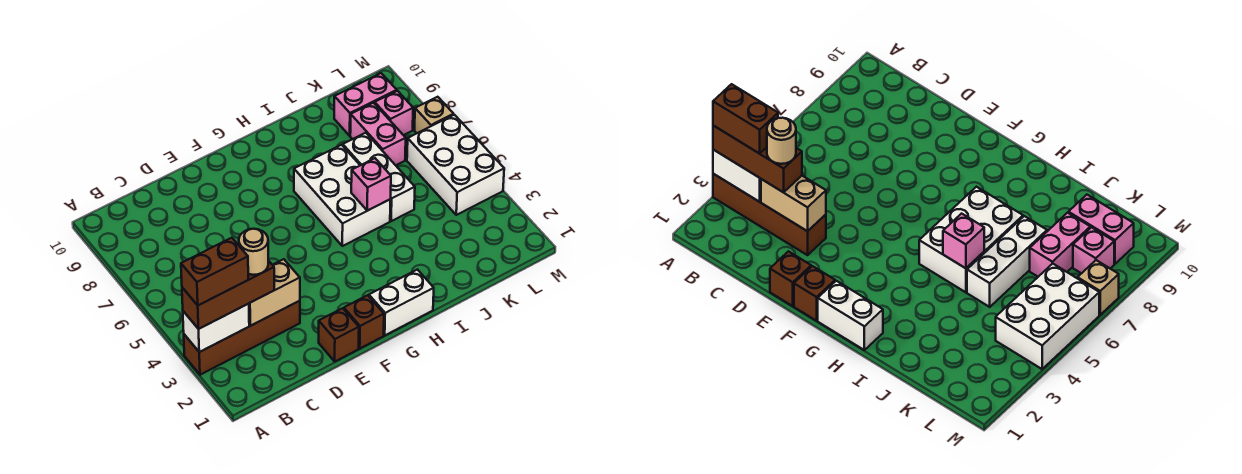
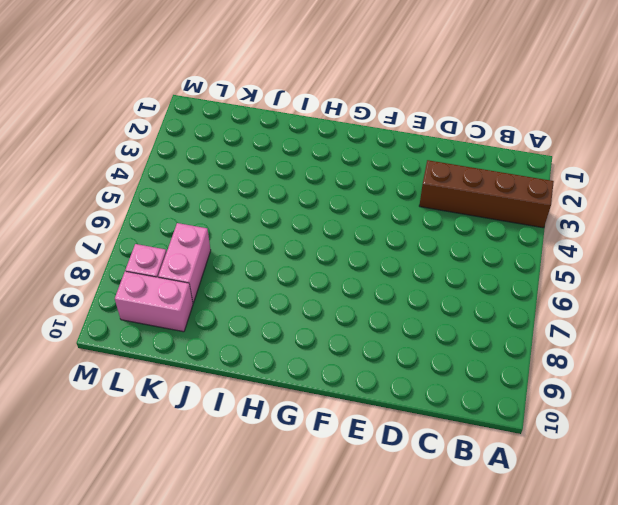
none -> brown 1x1 brick [319,308,359,361]
none -> brown 1x1 brick [344,295,384,348]
none -> white 1x2 brick [369,270,434,335]

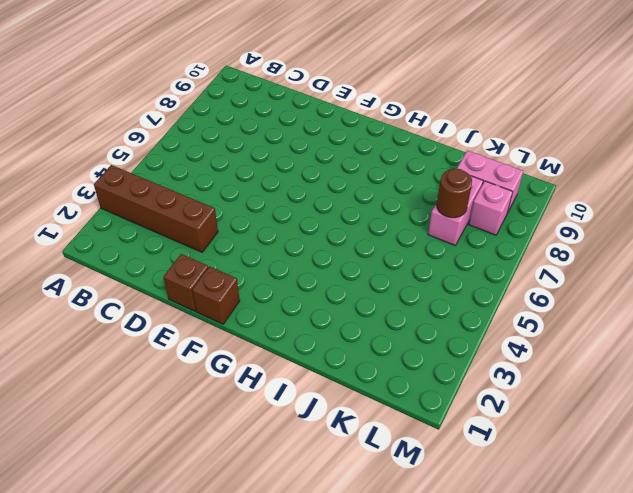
brown 1x1 round brick [437,169,472,218] -> none
none -> white 1x2 brick [369,270,434,335]
none -> white 2x3 brick [294,145,391,246]
none -> white 1x3 brick [343,133,415,221]

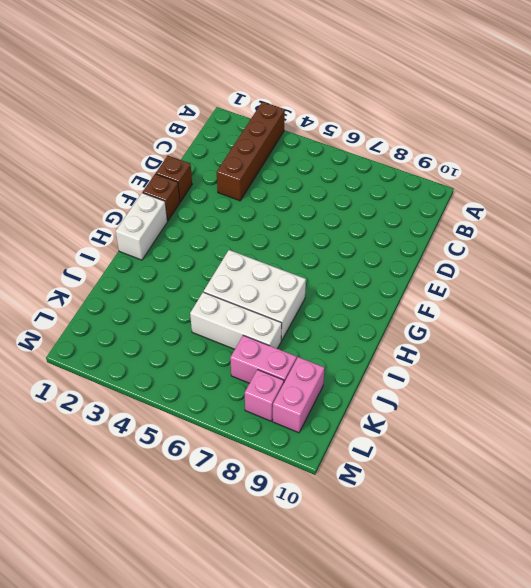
none -> white 2x3 brick [407,115,504,215]
none -> tan 1x1 brick [414,97,454,133]
none -> white 1x2 brick [183,304,249,352]

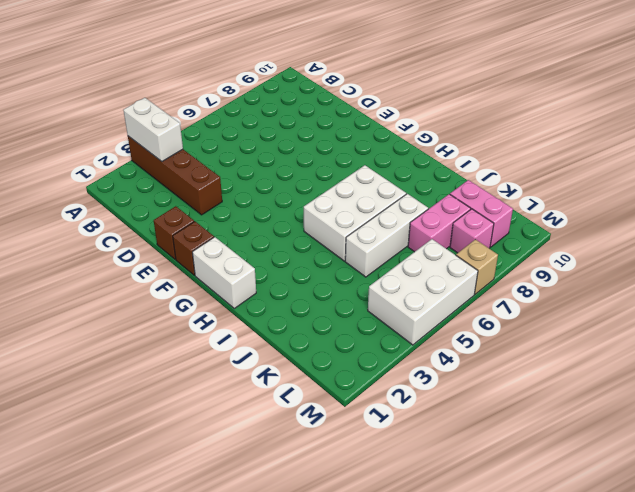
none -> tan 1x2 brick [249,259,300,326]
none -> pink 1x1 brick [351,158,391,211]
none -> brown 1x3 brick [182,260,274,329]

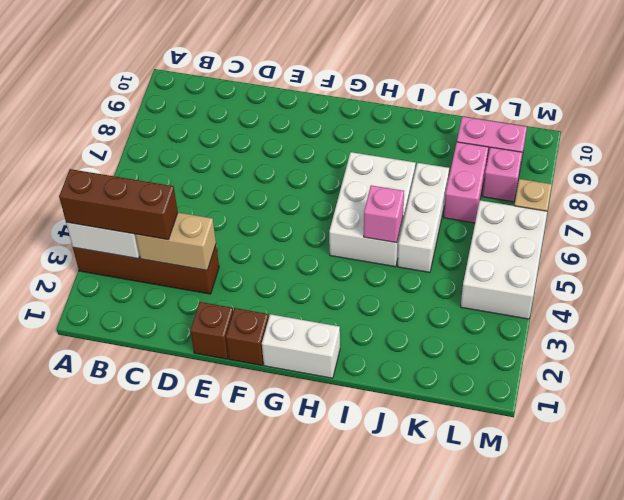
none -> brown 1x2 brick [181,238,248,305]
none -> tan 1x1 round brick [239,229,268,275]

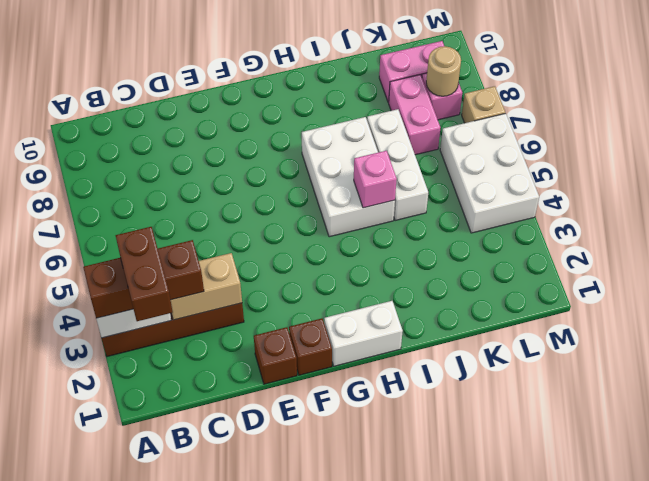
brown 1x2 brick [116,227,173,321] -> brown 1x2 brick turned to [181,238,248,305]
tan 1x1 round brick [426,46,461,96] -> tan 1x1 round brick moved to [239,229,268,275]

